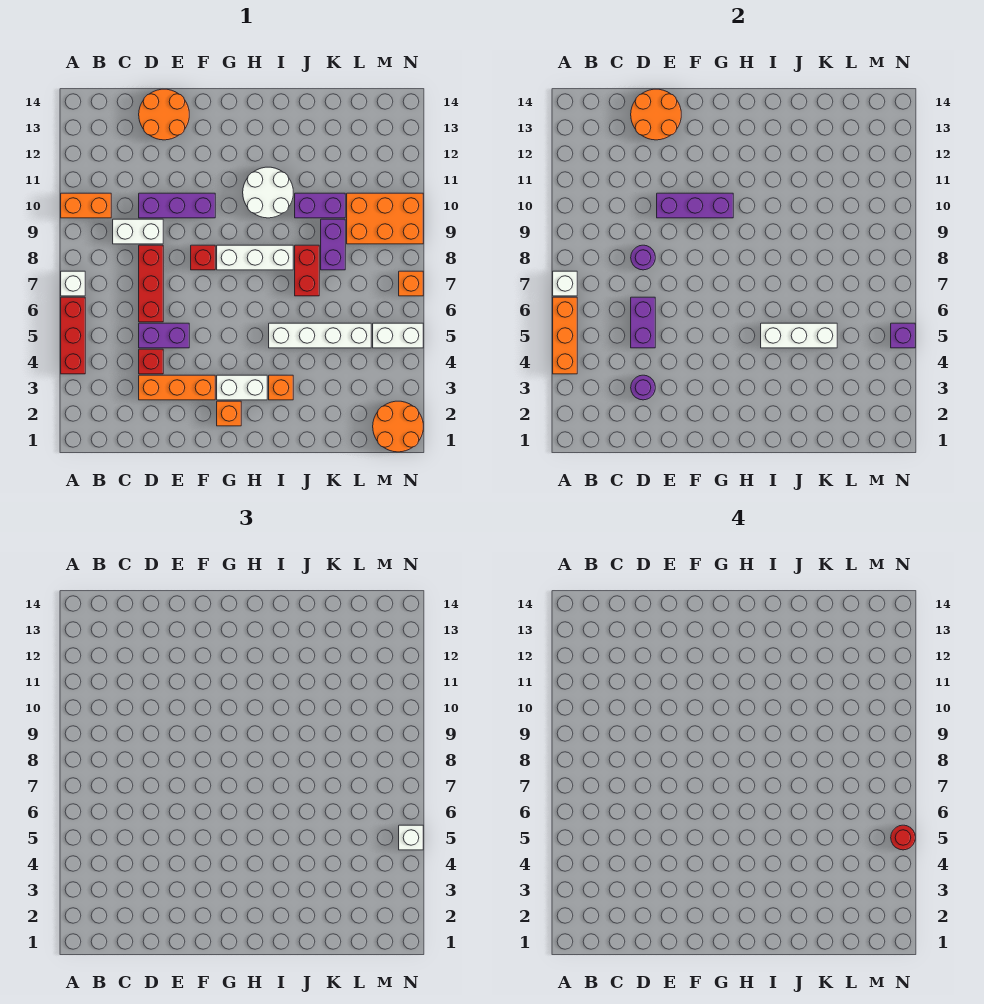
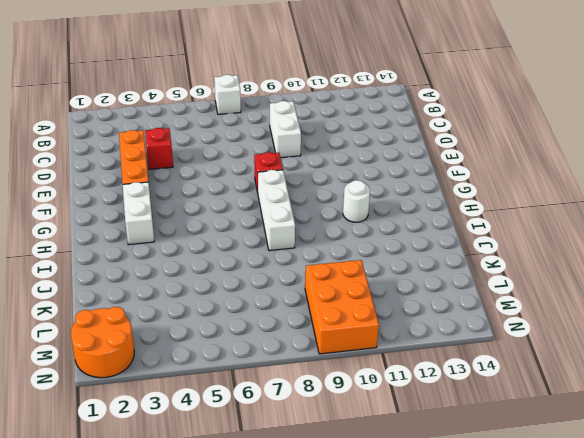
white 1x1 round brick [343,180,370,222] -> white 2x2 round brick [243,167,293,218]
none -> red 1x3 brick [61,297,85,374]
none -> orange 1x2 brick [61,193,111,218]
none -> purple 1x2 brick [139,323,189,348]
none -> red 1x3 brick [139,245,163,322]

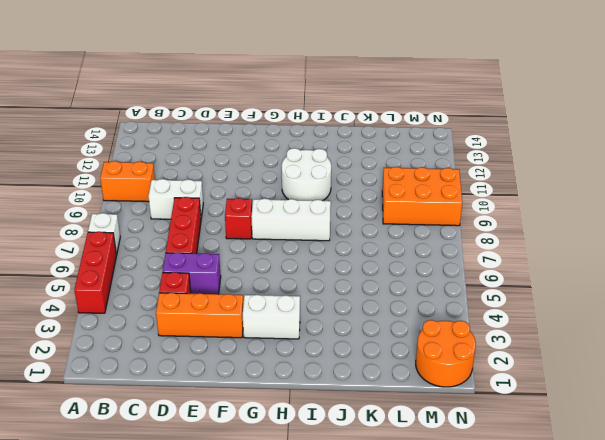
none -> purple 1x3 brick [139,193,215,218]
none -> orange 2x2 round brick [139,89,189,140]
none -> orange 1x1 brick [217,401,241,426]
none -> orange 1x1 brick [269,375,293,400]

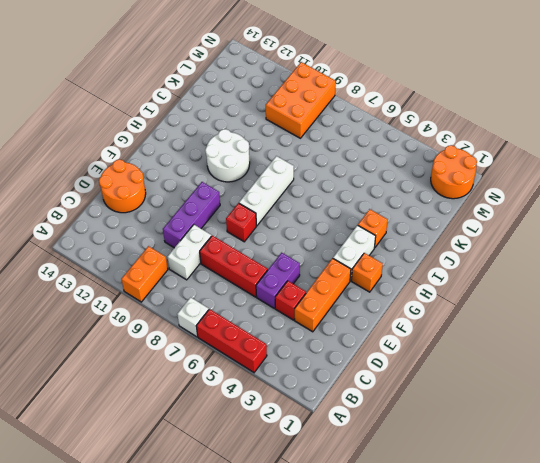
none -> white 1x4 brick [269,323,371,348]
none -> red 1x2 brick [295,245,319,296]
none -> purple 1x2 brick [295,193,345,218]
none -> purple 1x2 brick [321,219,345,270]

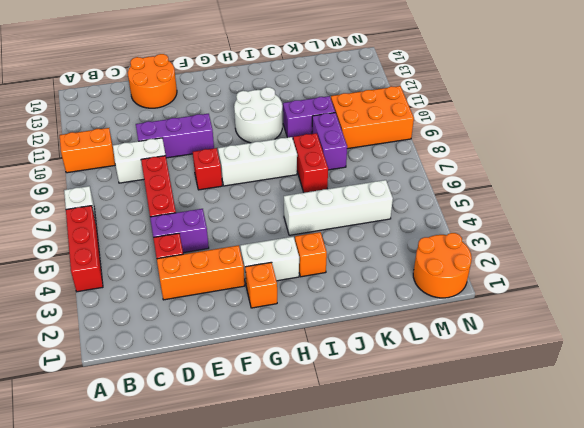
none -> white 1x2 brick [373,323,423,348]
none -> orange 1x1 brick [399,271,423,296]
none -> orange 1x3 brick [553,297,577,374]
none -> white 1x1 brick [553,271,577,296]

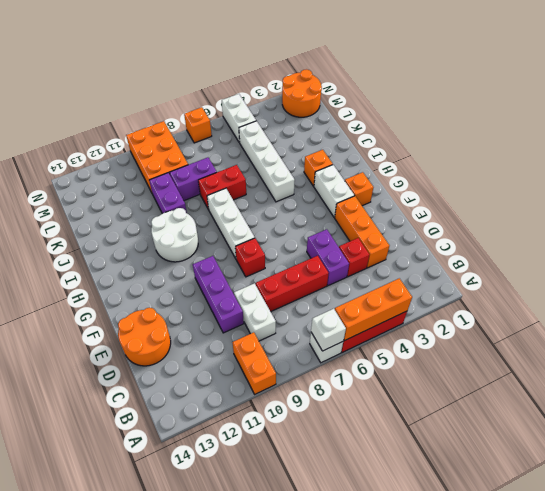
none -> purple 1x1 round brick [631,375,655,400]
none -> purple 1x2 brick [631,297,655,348]
none -> purple 1x1 round brick [631,245,655,270]
none -> orange 2x2 round brick [631,89,681,140]

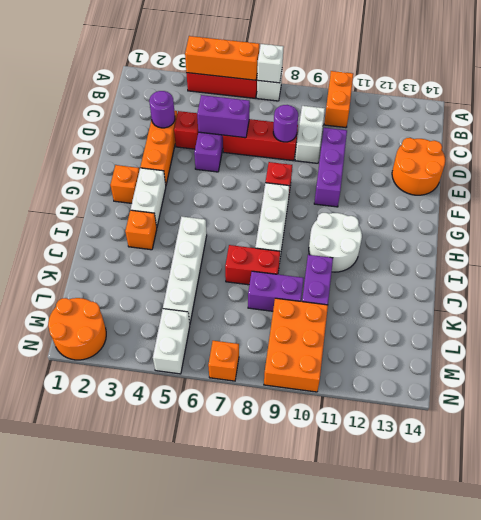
none -> orange 2x2 round brick [631,89,681,140]
none -> purple 1x3 brick [657,193,733,218]
none -> white 1x3 brick [761,323,837,348]
none -> purple 1x1 brick [891,323,915,348]

